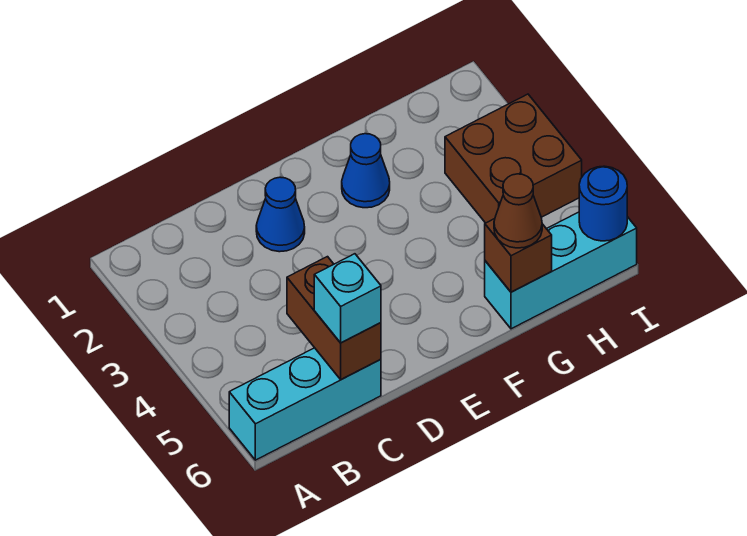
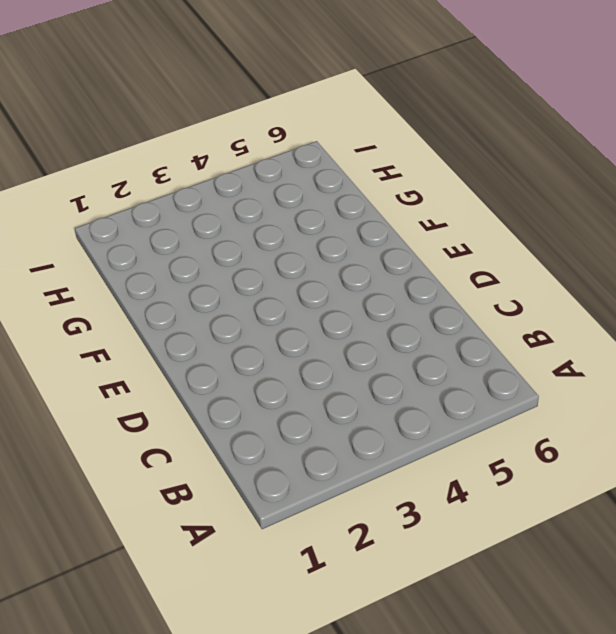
none -> cyan 1x3 brick [229,348,381,460]
none -> blue 1x1 cone [256,177,305,252]

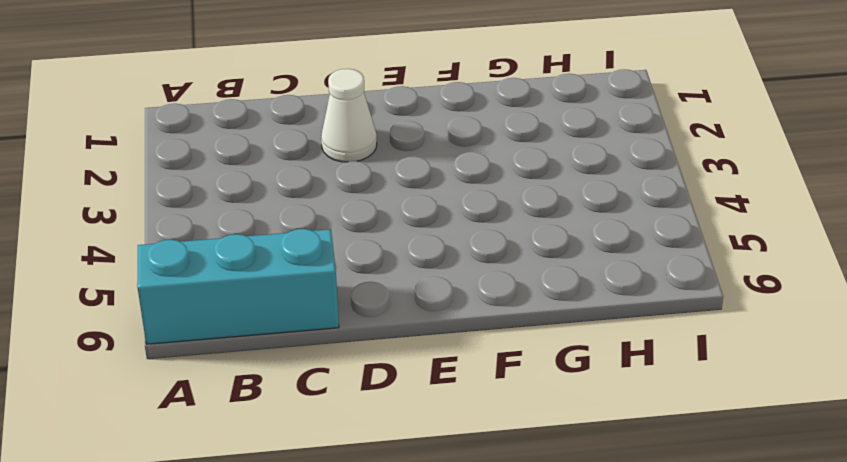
white 1x1 cone [321,69,377,162] -> blue 1x1 cone [256,177,305,252]
none -> blue 1x1 cone [342,134,390,208]
none -> cyan 1x3 brick [485,212,637,329]

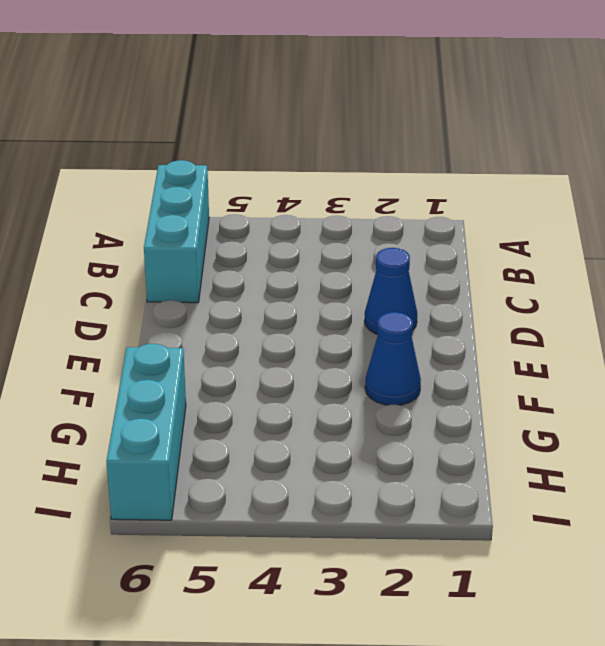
none -> brown 2x2 brick [445,94,582,223]
none -> brown 1x2 brick [287,257,381,380]

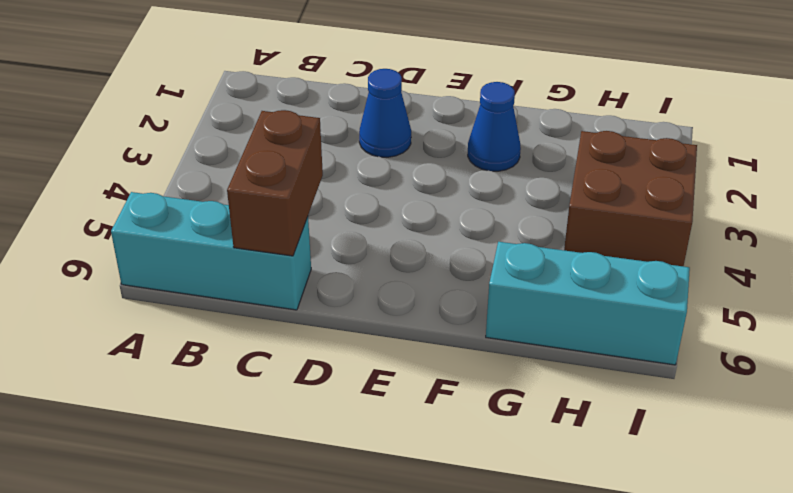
none -> brown 1x1 brick [485,219,552,292]
none -> blue 1x1 round brick [579,166,627,241]

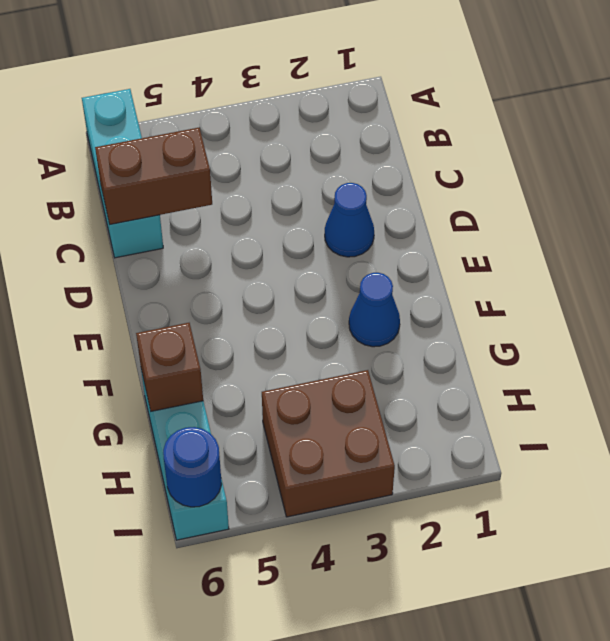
none -> cyan 1x1 brick [314,254,381,343]
none -> brown 1x1 cone [494,174,542,248]

